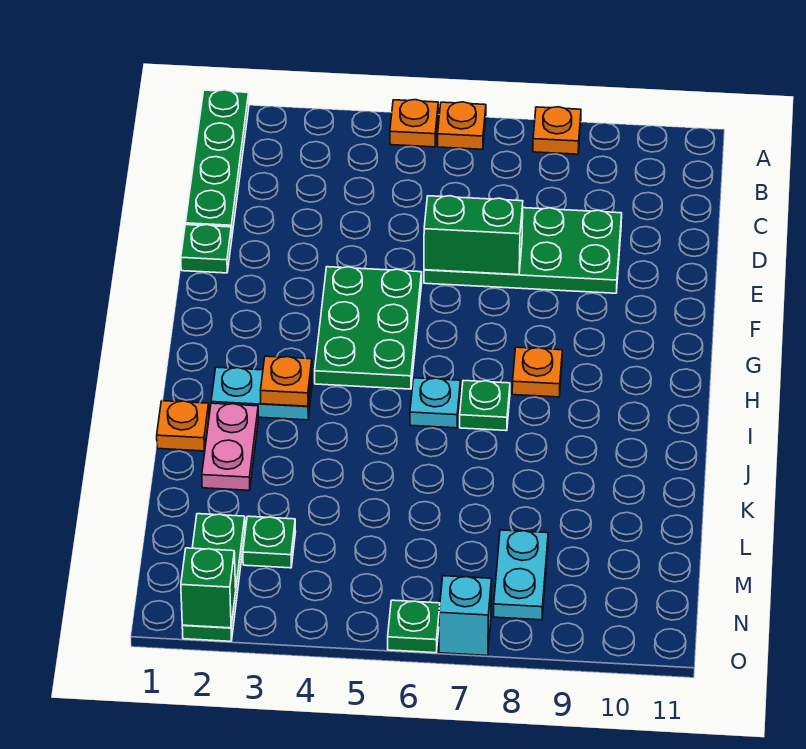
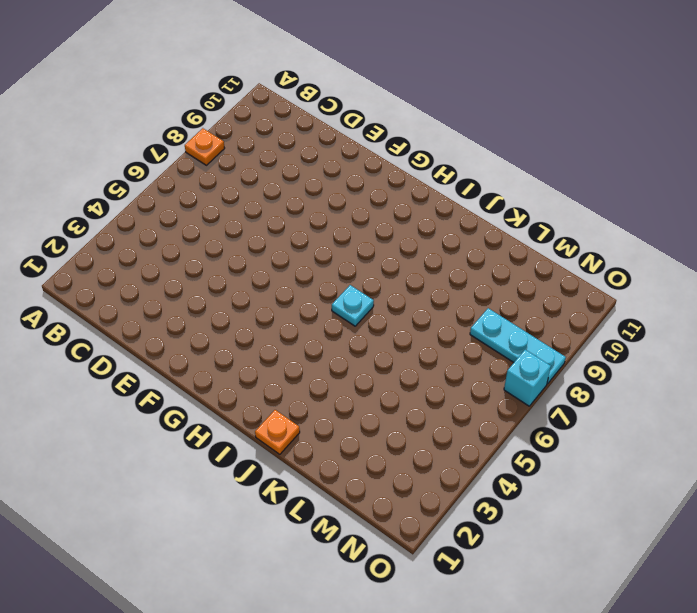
cyan 1x3 plate [470,308,566,384] -> cyan 1x2 plate [494,530,548,620]
none -> green 1x4 plate [185,90,249,235]
none -> orange 1x1 plate [390,100,438,147]
none -> orange 1x1 plate [438,102,486,149]

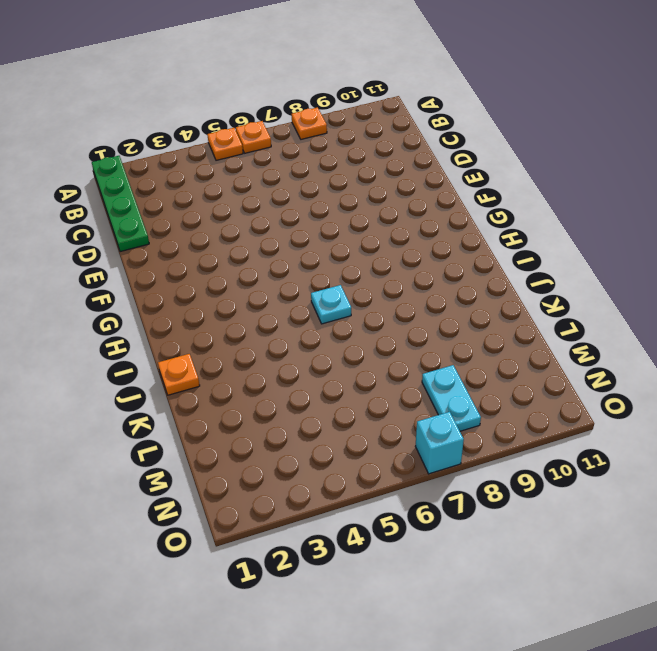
none -> green 2x4 plate [424,208,622,293]
none -> green 1x1 plate [181,225,232,273]
none -> green 2x3 plate [315,267,422,389]

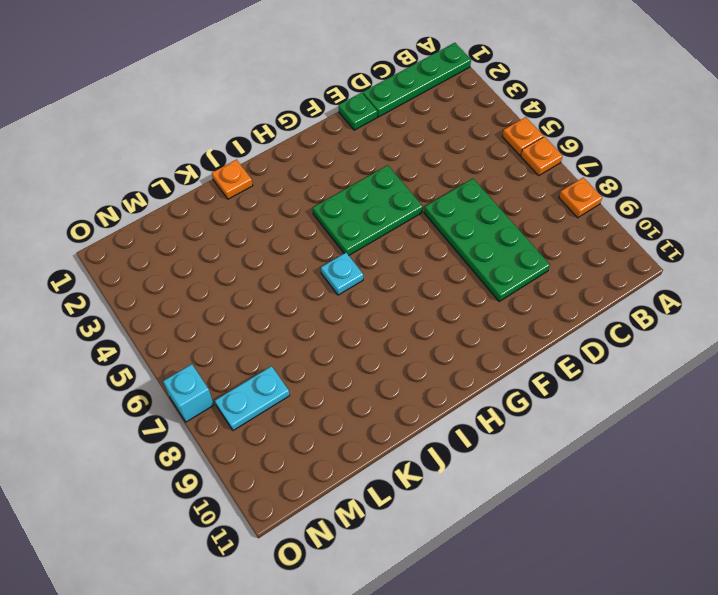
none -> orange 1x1 plate [512,347,562,397]
none -> cyan 1x2 plate [211,367,312,420]
none -> green 1x1 plate [460,380,510,431]

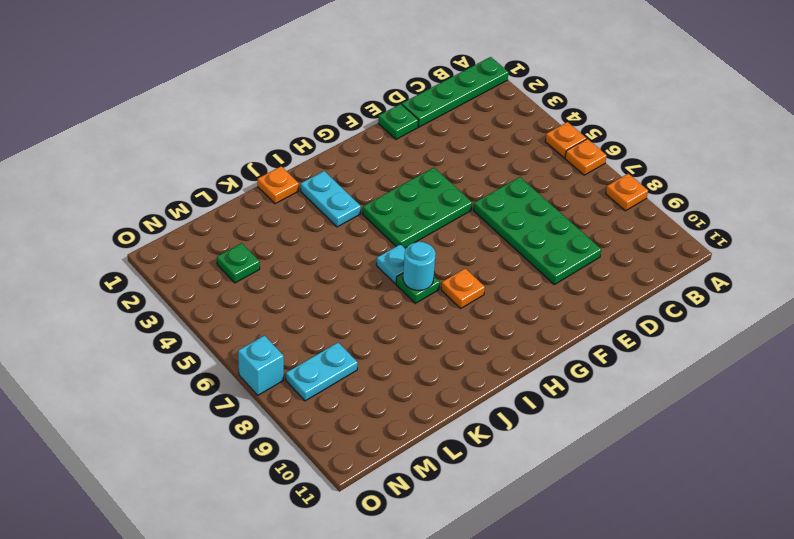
cyan 1x1 round brick [403,242,436,291] -> none
none -> pink 1x2 plate [202,403,259,490]
none -> green 1x3 plate [182,514,245,641]
none -> green 1x1 plate [388,600,440,653]

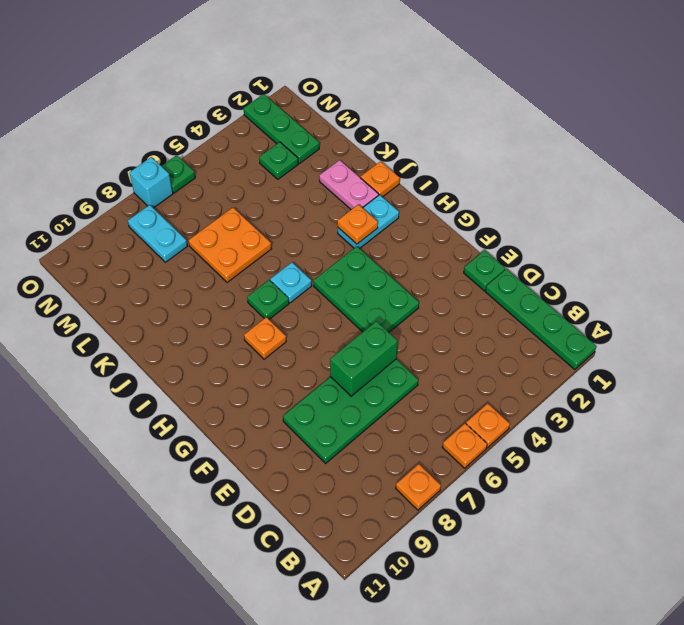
orange 2x2 plate [189,208,271,282] -> none
none -> green 1x1 brick [181,548,236,628]

